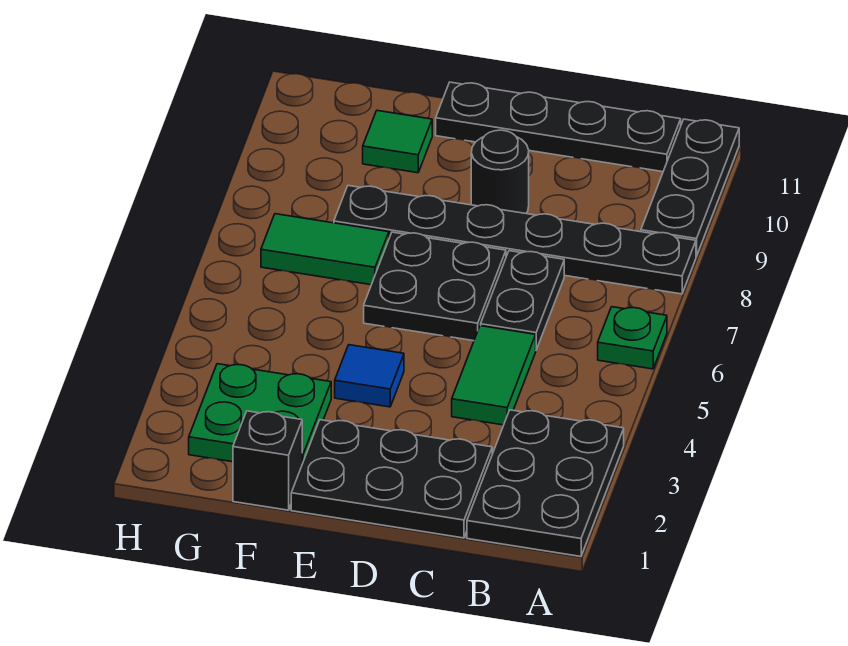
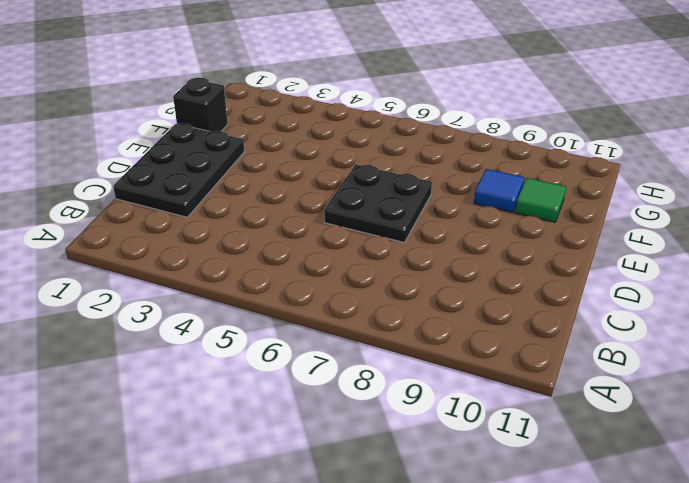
blue 1x1 tile [474,169,524,213] -> blue 1x1 tile moved to [335,345,404,407]
none -> black 2x3 plate [467,410,624,556]
none -> green 1x1 plate [598,307,667,369]
none -> black 1x6 plate [334,186,696,294]

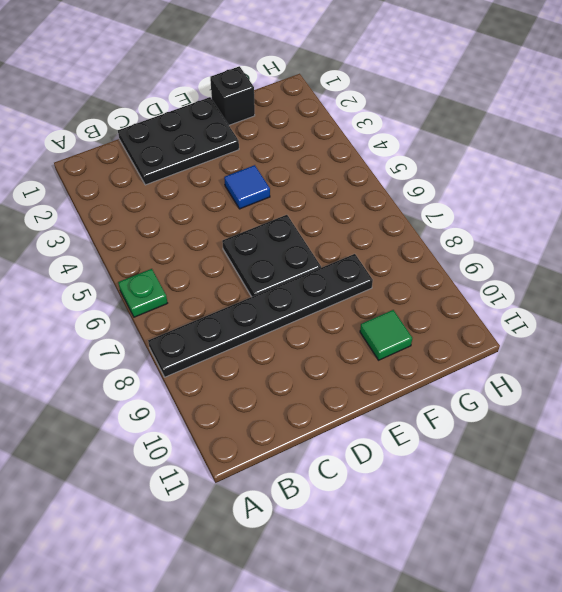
none -> black 2x3 plate [467,410,624,556]
none -> black 1x3 plate [641,119,739,256]
none -> black 1x4 plate [436,82,681,172]

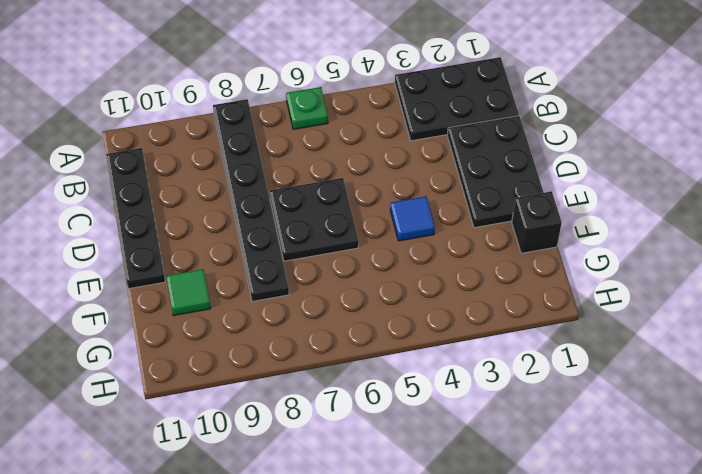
none -> black 1x3 plate [641,119,739,256]
none -> green 1x2 tile [452,326,536,425]
none -> black 1x2 plate [481,251,564,350]

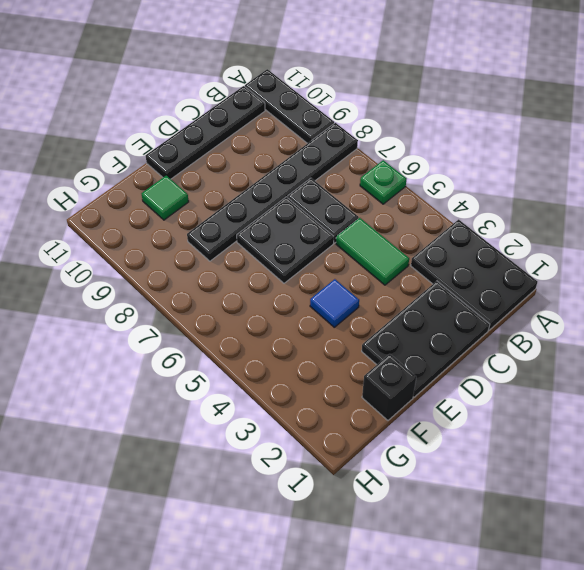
none -> black 1x1 round brick [471,130,529,213]
none -> green 2x2 plate [189,364,331,464]
none -> green 1x2 tile [261,214,389,285]

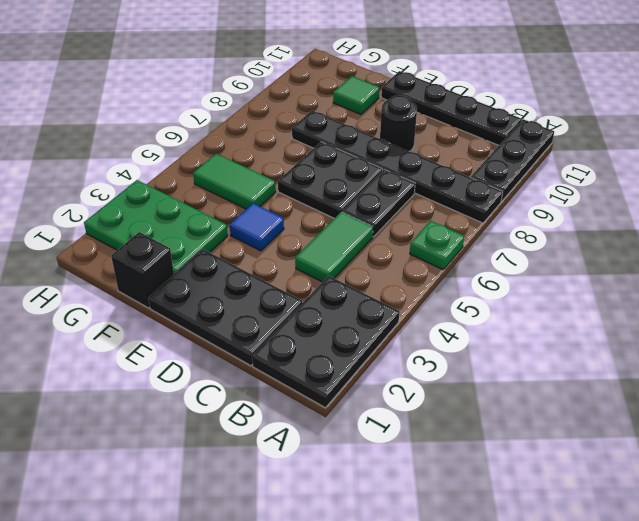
green 2x3 plate [84,180,228,274] -> green 2x2 plate [189,364,331,464]
green 1x2 tile [193,154,276,209] -> green 1x2 tile moved to [261,214,389,285]

